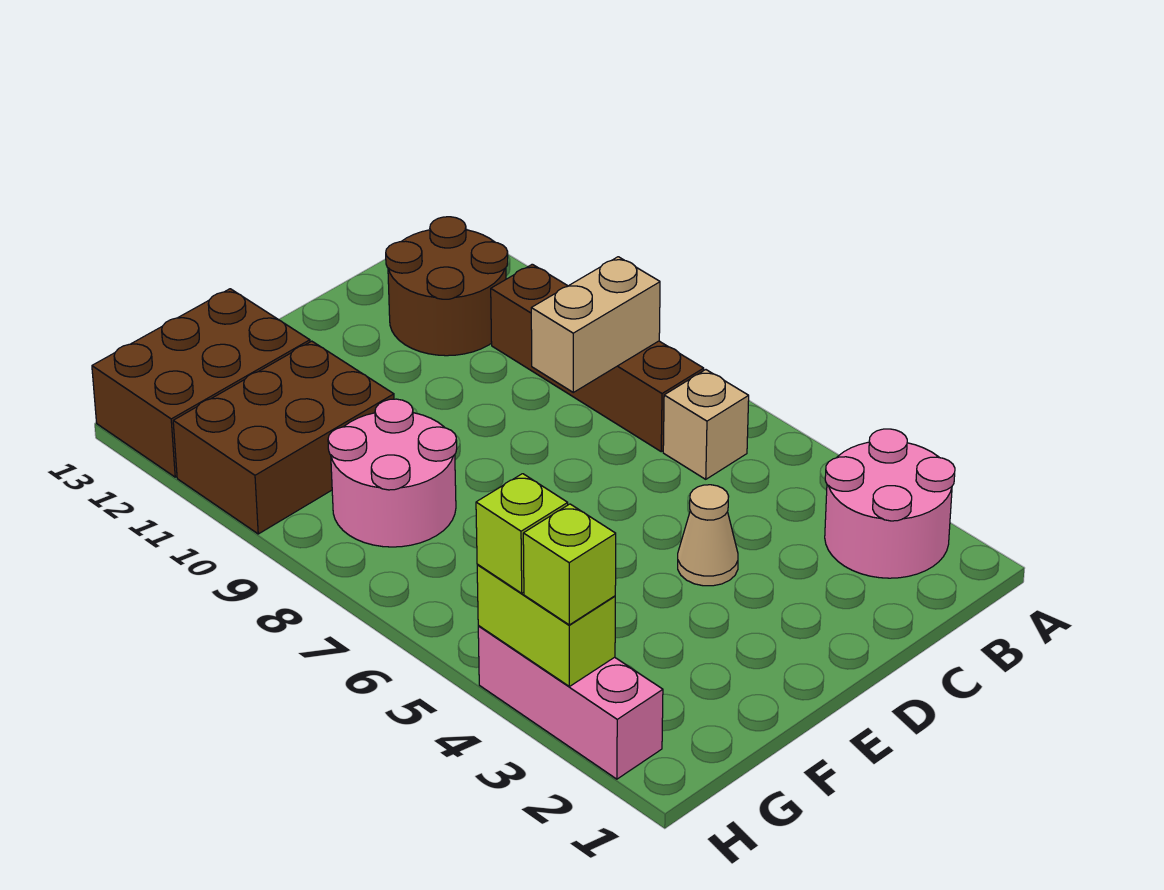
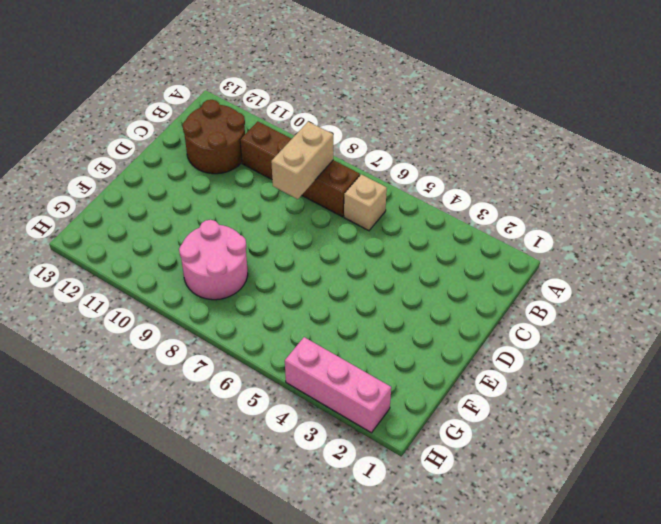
none -> pink 2x2 round brick [825,429,955,578]
none -> tan 1x1 cone [678,485,738,586]
none -> brown 2x3 brick [173,341,394,534]

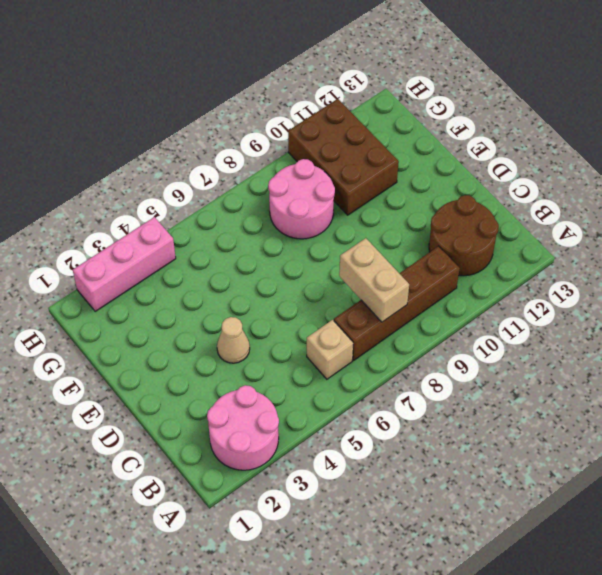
none -> brown 2x3 brick [92,289,310,477]
none -> lime 1x2 brick [477,564,615,686]
none -> lime 1x1 brick [523,504,616,625]

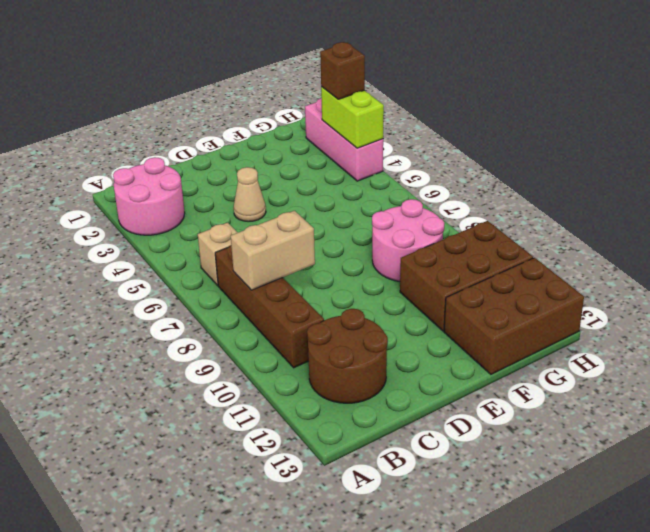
brown 1x1 brick [320,42,365,99] -> lime 1x1 brick [523,504,616,625]
none -> lime 1x1 brick [476,474,568,593]

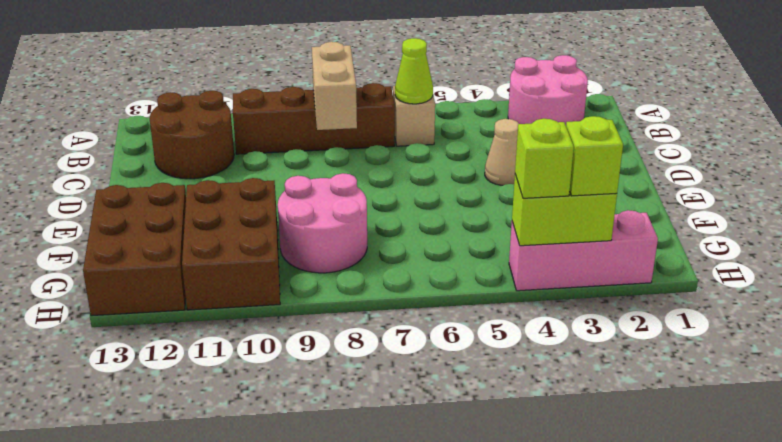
lime 1x1 cone [395,38,433,104] -> none

